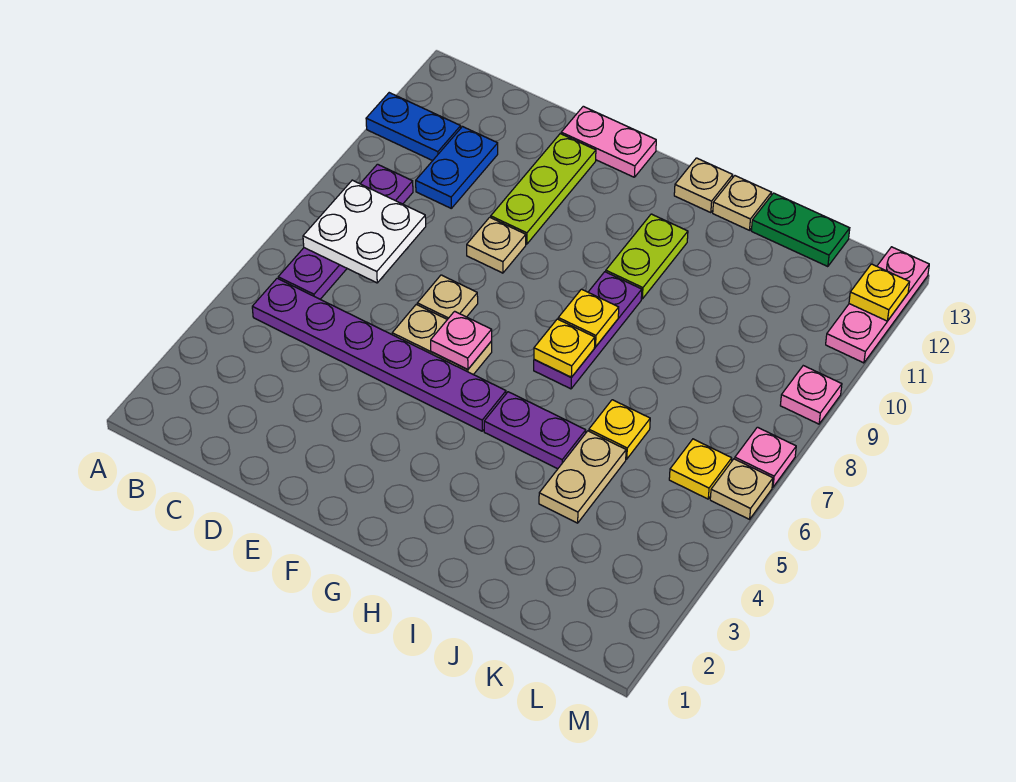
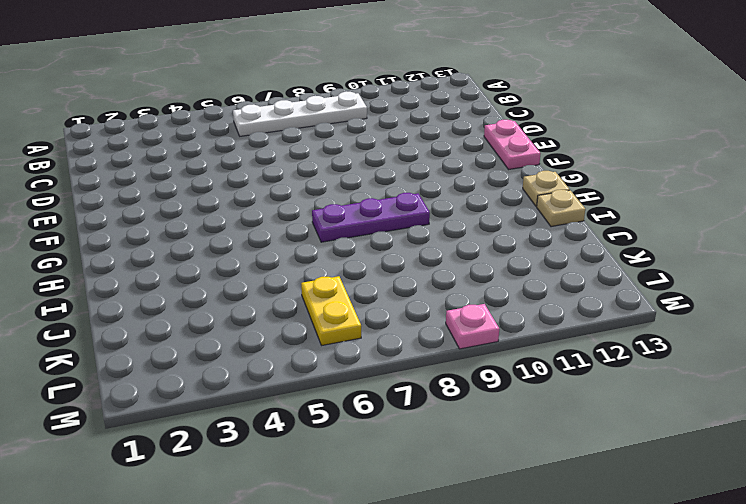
white 1x4 plate [233,92,367,136] -> purple 1x4 plate [278,164,413,299]
yellow 1x2 plate [301,276,361,345] -> yellow 1x1 plate [669,439,732,499]
none -> blue 1x2 plate [366,93,461,161]
none -> purple 1x6 plate [252,278,506,431]
none -> blue 1x2 plate [416,127,498,208]

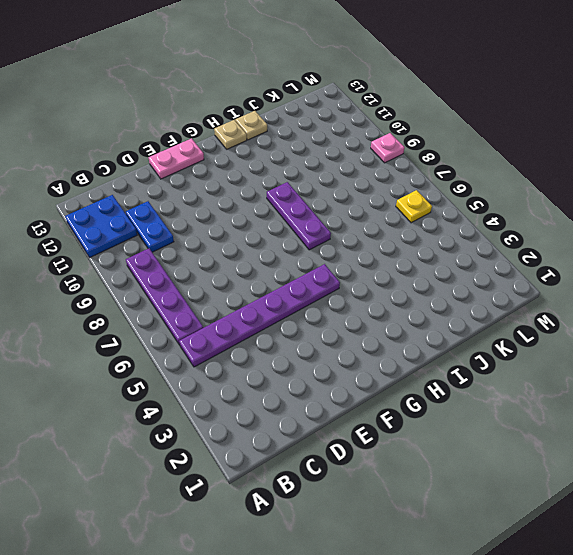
blue 2x2 plate [65,195,137,258] -> blue 1x2 plate [366,93,461,161]
none -> tan 1x2 plate [392,305,492,375]
none -> tan 1x1 plate [417,275,478,319]
none -> tan 1x1 plate [467,217,526,273]

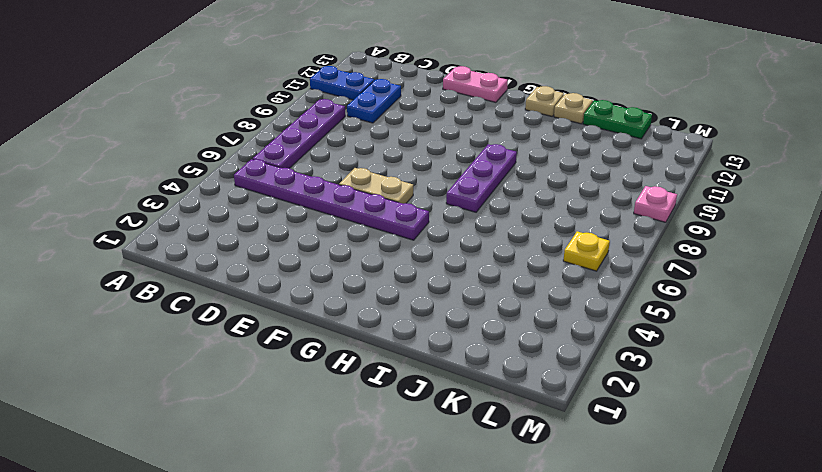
none -> tan 1x1 plate [417,275,478,319]
none -> tan 1x1 plate [467,217,526,273]
none -> lime 1x3 plate [491,134,596,244]

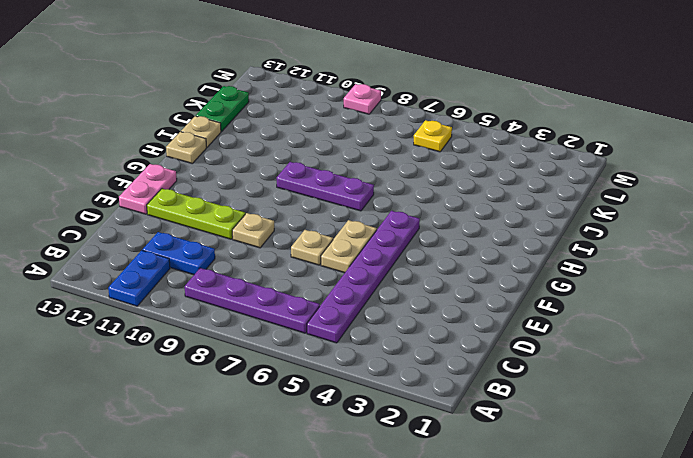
none -> purple 1x2 plate [484,392,586,469]
none -> lime 1x2 plate [606,214,688,299]
none -> tan 1x2 plate [539,431,626,523]

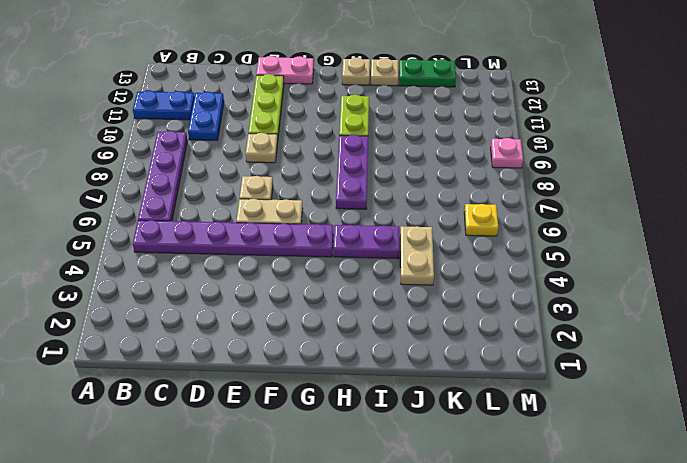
none -> yellow 1x1 plate [589,400,650,459]
none -> tan 1x1 plate [710,459,773,519]
none -> pink 1x1 plate [735,427,796,487]

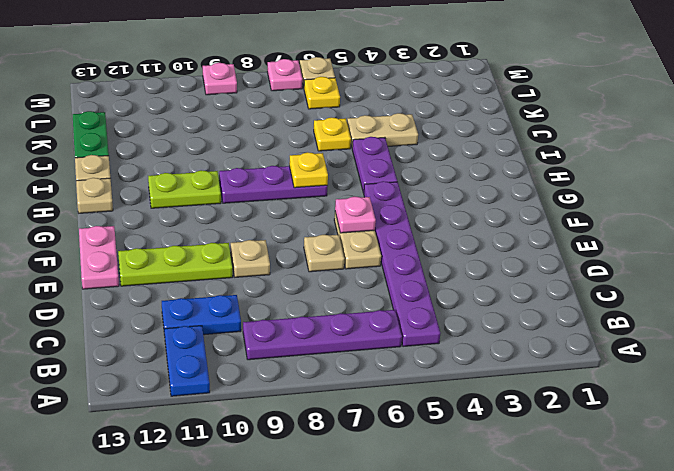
none -> pink 1x3 plate [826,247,929,363]
none -> white 2x2 plate [303,180,426,283]
none -> yellow 1x1 plate [558,289,619,347]

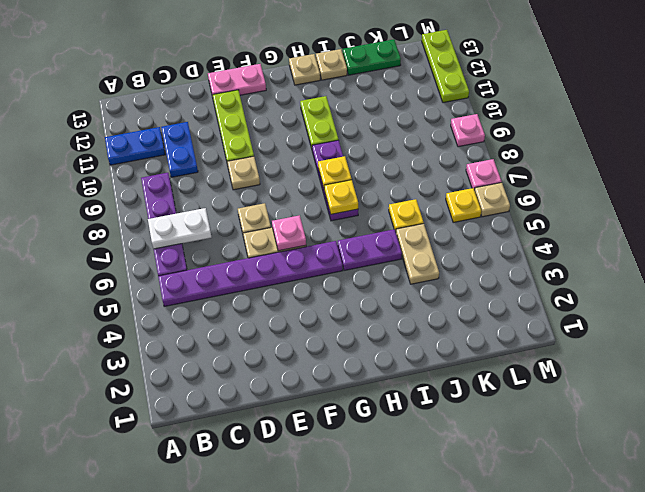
white 1x2 plate [148,208,211,249] -> white 2x2 plate [303,180,426,283]
lime 1x3 plate [422,30,469,103] -> pink 1x3 plate [826,247,929,363]
none -> yellow 1x1 plate [849,264,910,321]

